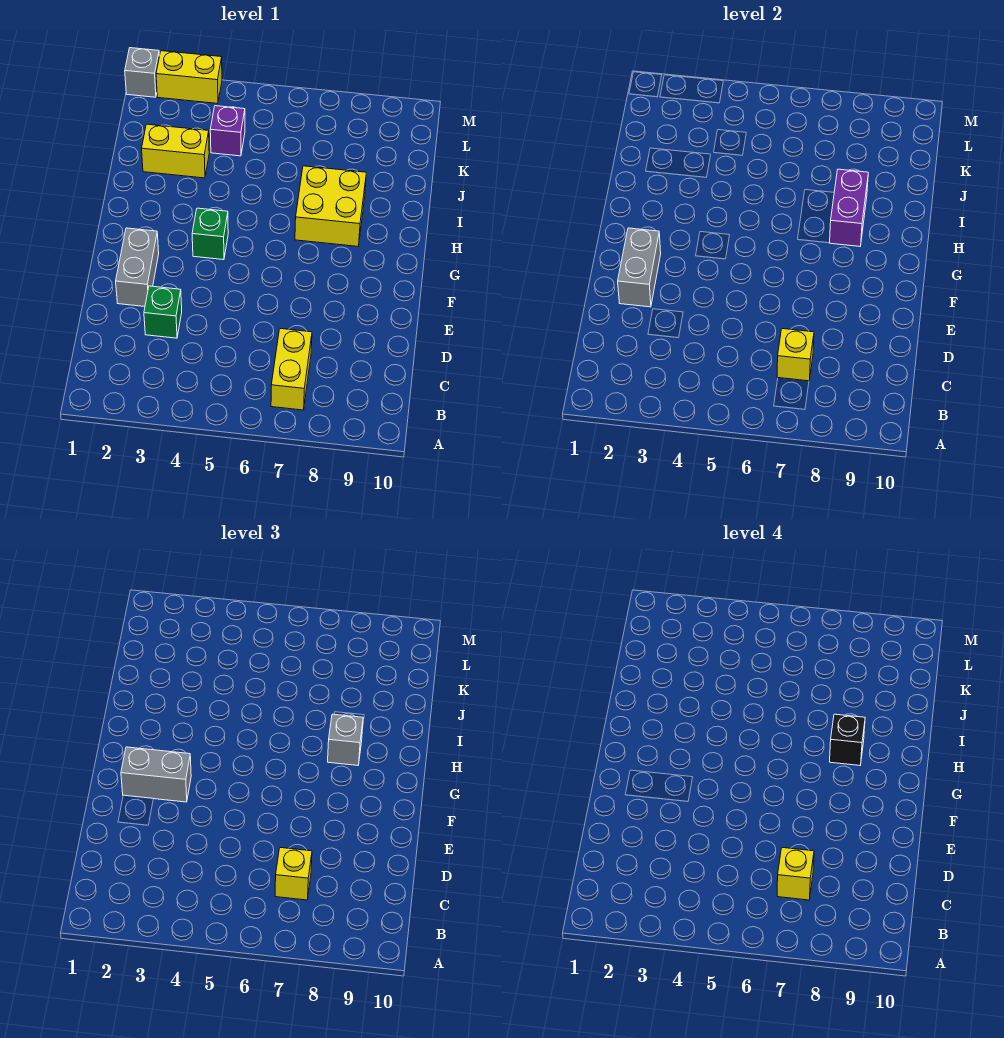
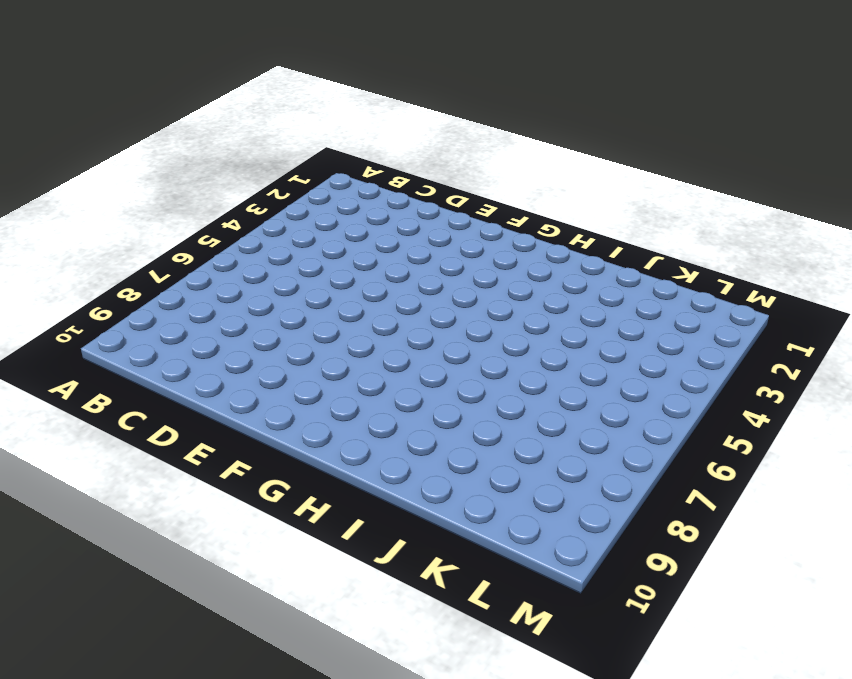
none -> yellow 1x2 brick [271,329,312,410]
none -> green 1x1 brick [144,286,182,338]
none -> grey 1x2 brick [116,228,159,307]

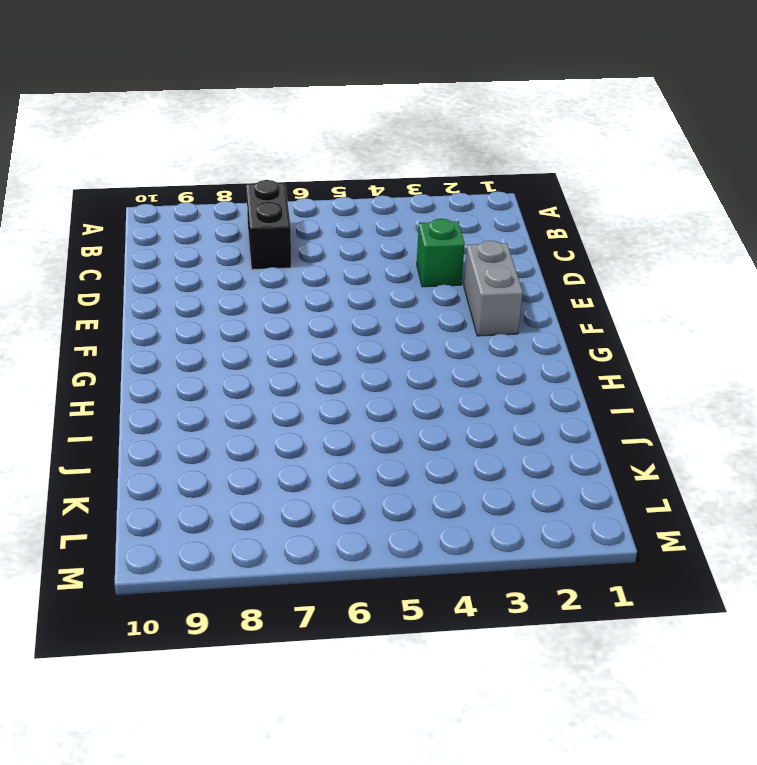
black 1x2 brick [247,180,291,270] -> yellow 1x2 brick [271,329,312,410]
none -> green 1x1 brick [192,208,228,260]
none -> yellow 2x2 brick [295,166,366,246]
none -> yellow 1x2 brick [142,124,209,178]

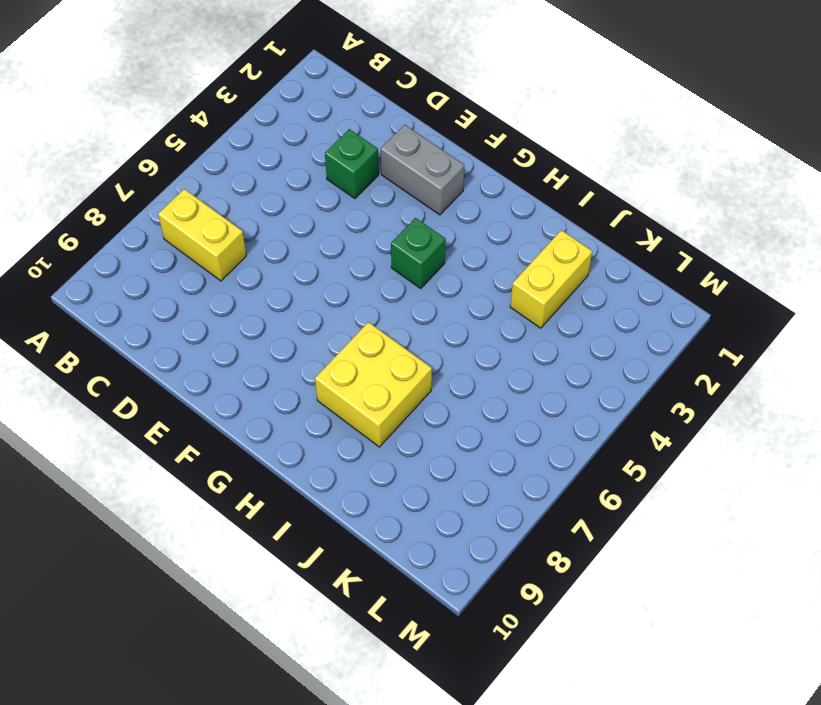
none -> purple 1x1 brick [210,106,245,156]
none -> grey 1x1 brick [125,48,159,97]
none -> yellow 1x2 brick [156,51,222,103]

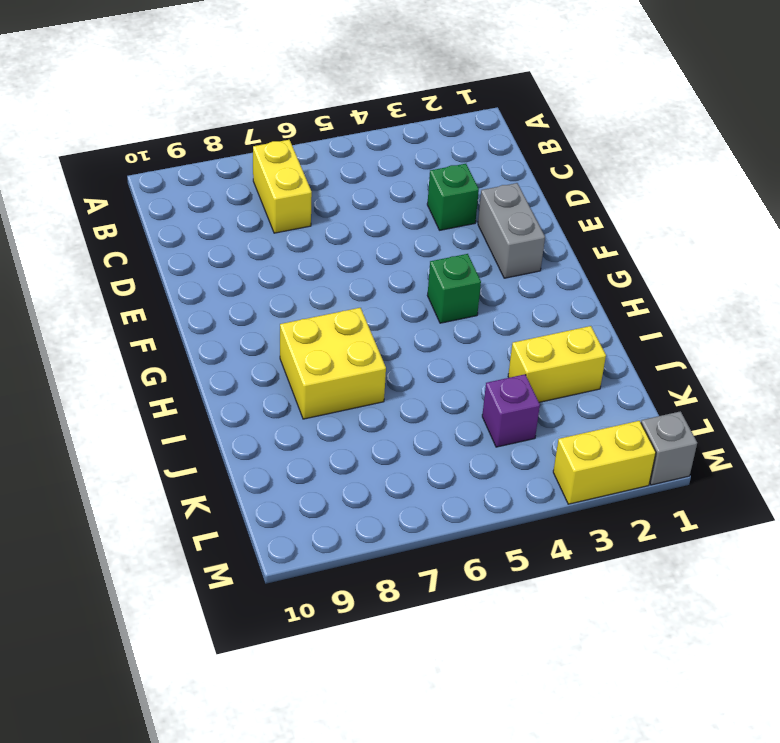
none -> yellow 1x1 brick [777,329,814,381]
none -> grey 1x2 brick [618,228,661,307]
none -> purple 1x2 brick [830,169,868,246]

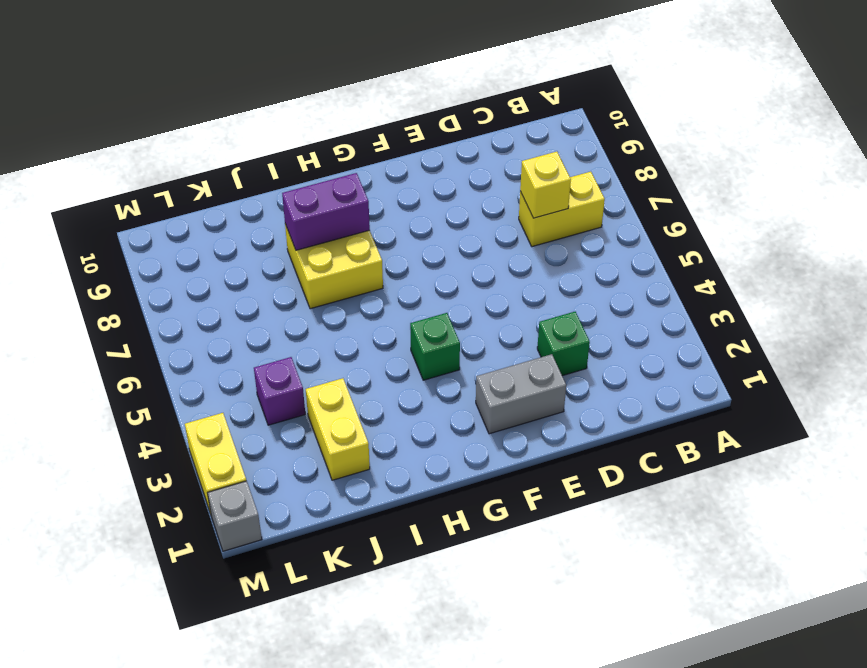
none -> grey 1x2 brick [618,228,661,307]
none -> yellow 1x1 brick [275,848,312,900]
none -> grey 1x2 brick [121,747,191,802]

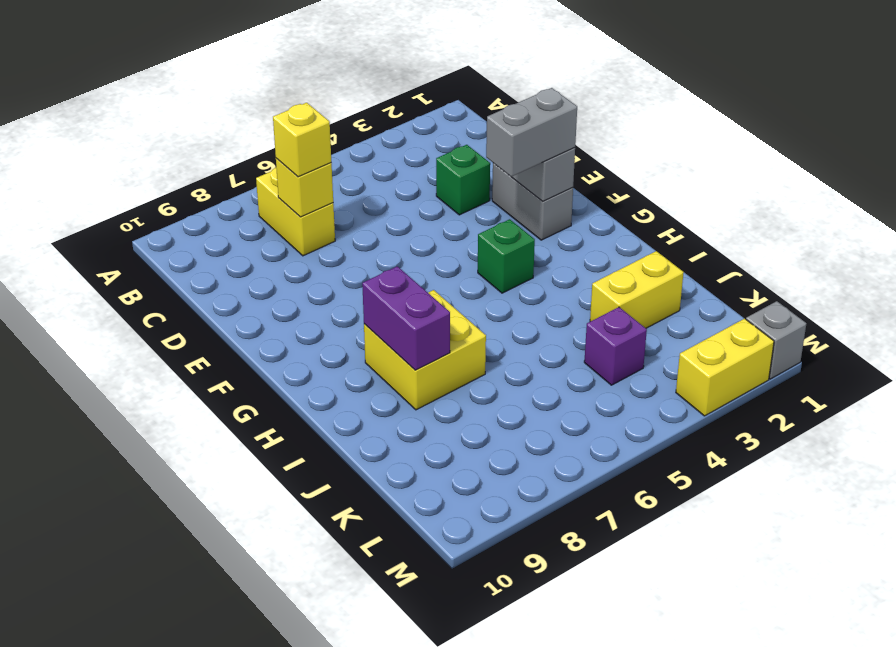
none -> grey 1x1 brick [328,714,363,765]
none -> yellow 1x1 brick [777,848,814,900]
none -> black 1x1 brick [830,714,865,765]

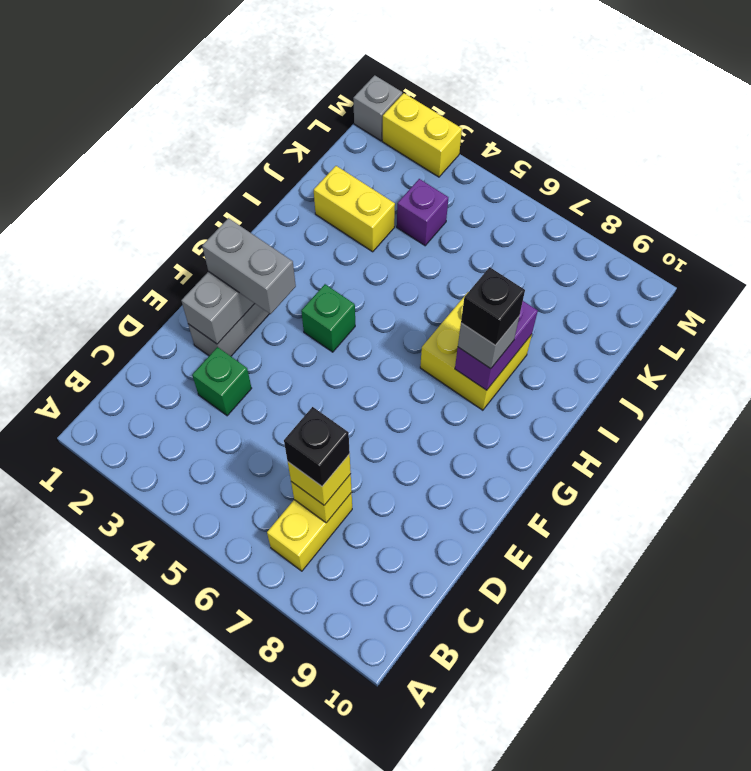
black 1x1 brick [284,407,350,486] -> yellow 1x1 brick [777,848,814,900]

